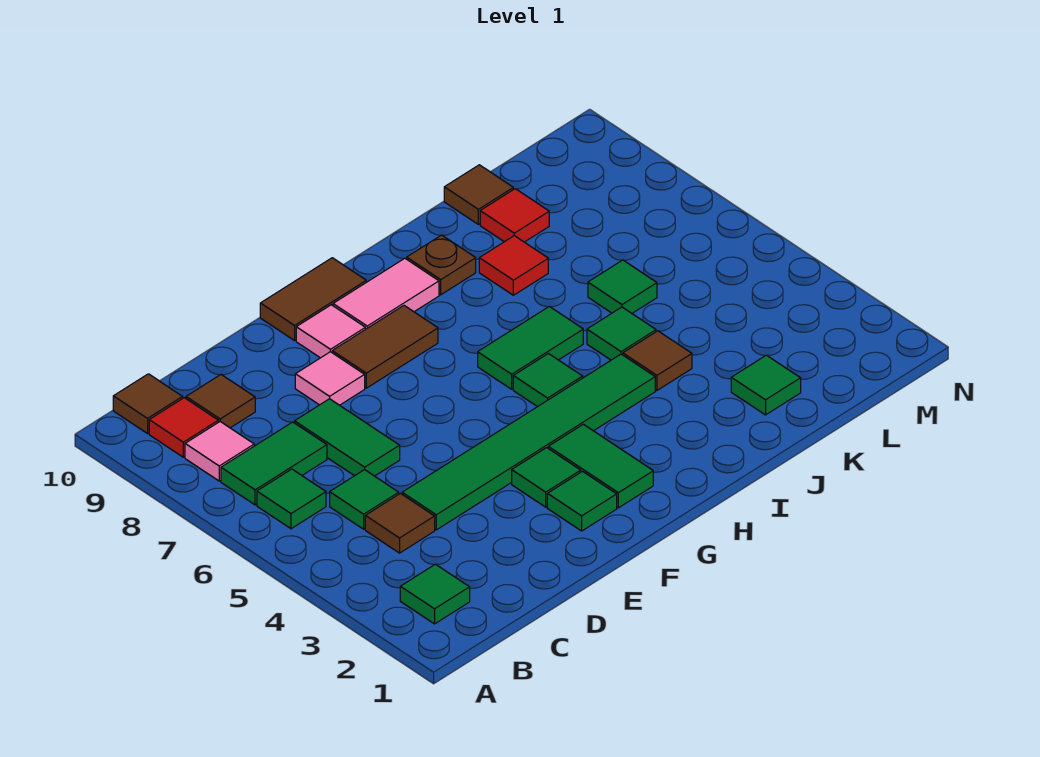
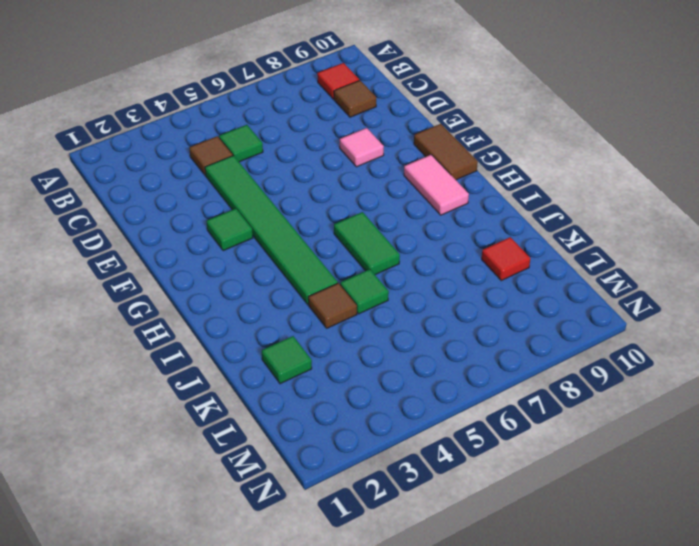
none -> green 1x1 tile [400,564,470,624]
none -> green 1x1 tile [257,469,326,529]
none -> green 1x2 tile [221,422,327,505]

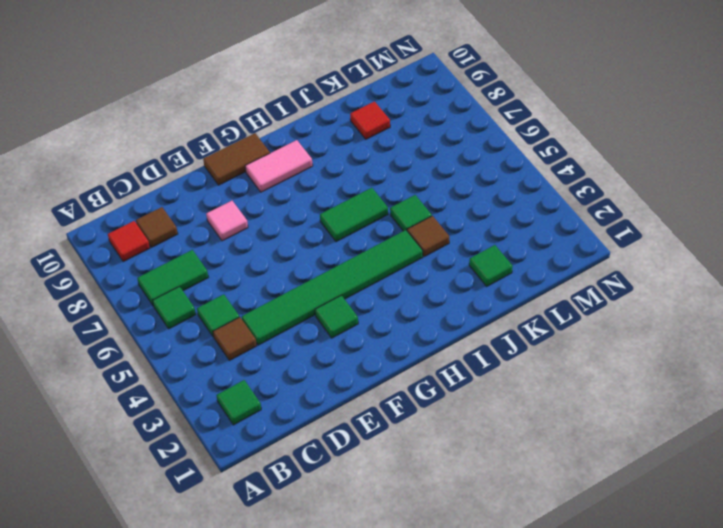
none -> pink 1x1 tile [185,422,254,481]
none -> brown 1x1 tile [113,374,183,433]
none -> green 1x2 tile [295,399,400,476]

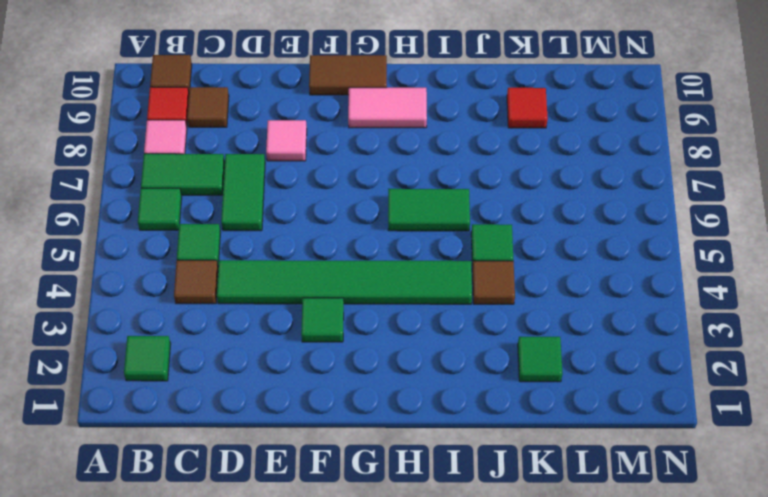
none -> green 1x1 tile [547,471,617,531]
none -> brown 1x2 tile [332,306,438,388]
none -> pink 1x1 tile [296,305,365,358]

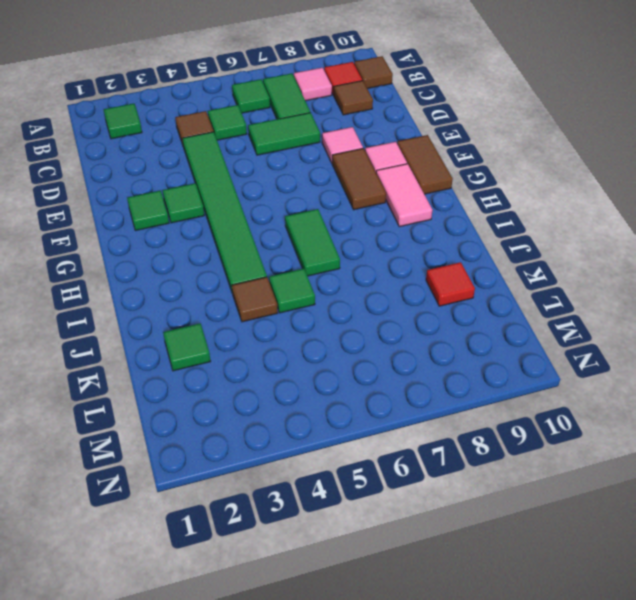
none -> green 1x2 tile [548,424,653,508]
none -> green 1x1 tile [513,354,583,407]
none -> brown 1x1 plate [407,235,476,295]

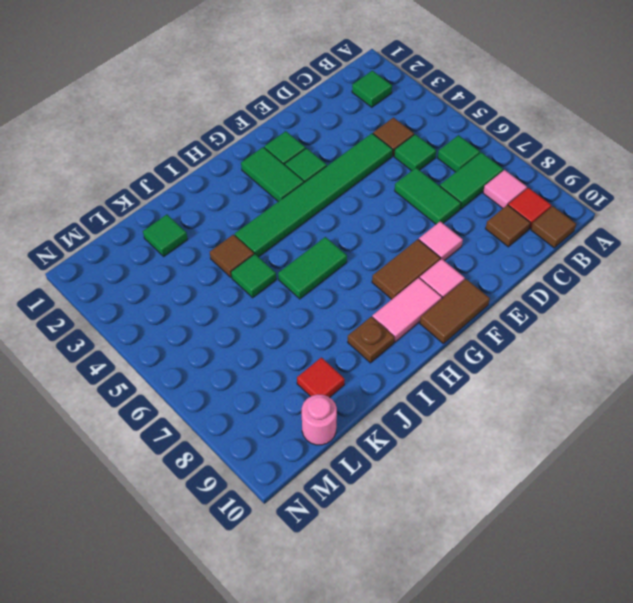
pink 1x1 round brick [302,394,337,445] -> none
none -> green 1x1 tile [513,354,583,407]
none -> red 1x1 tile [479,236,548,295]
none -> green 1x1 tile [588,260,657,313]

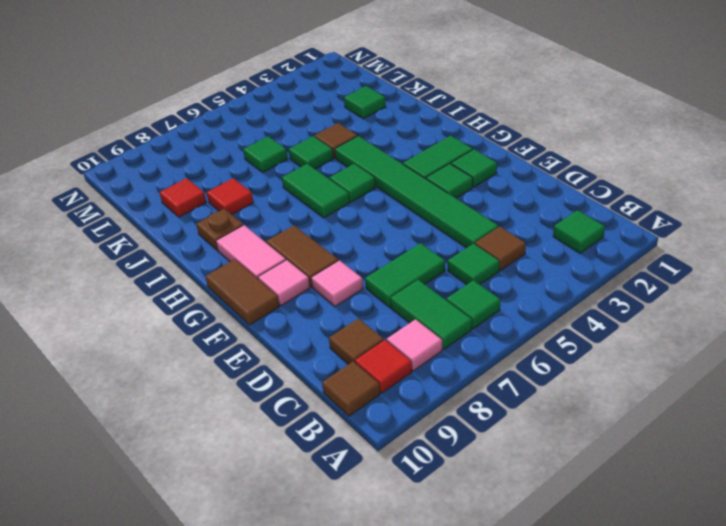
none -> brown 1x1 tile [444,165,513,224]

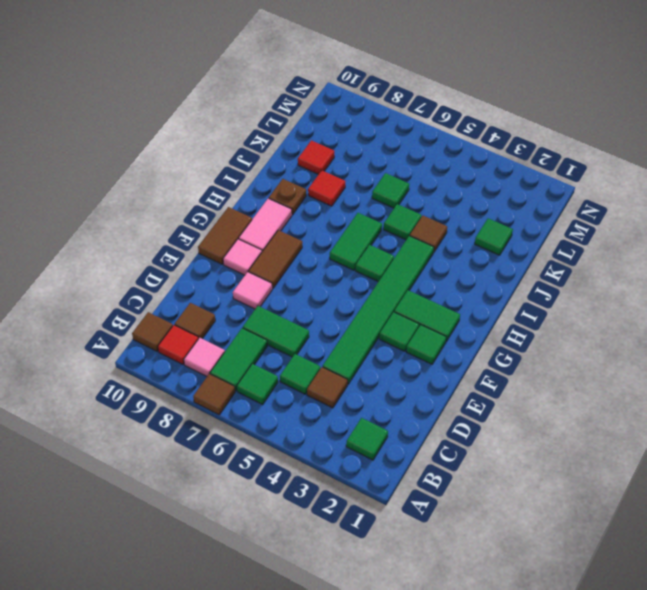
brown 1x1 tile [193,374,235,415] -> brown 1x1 tile moved to [444,165,513,224]

